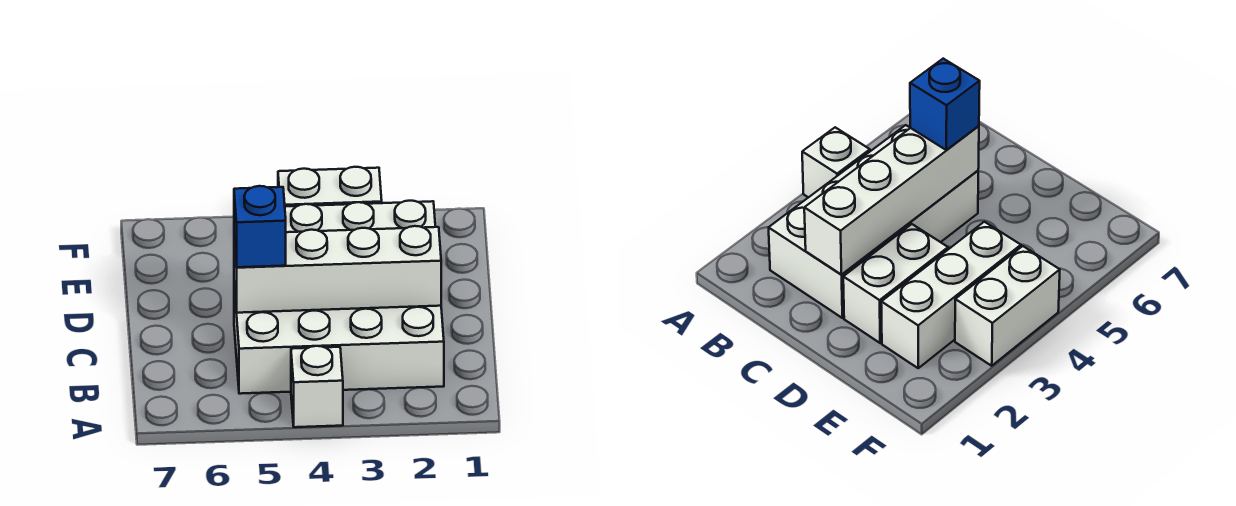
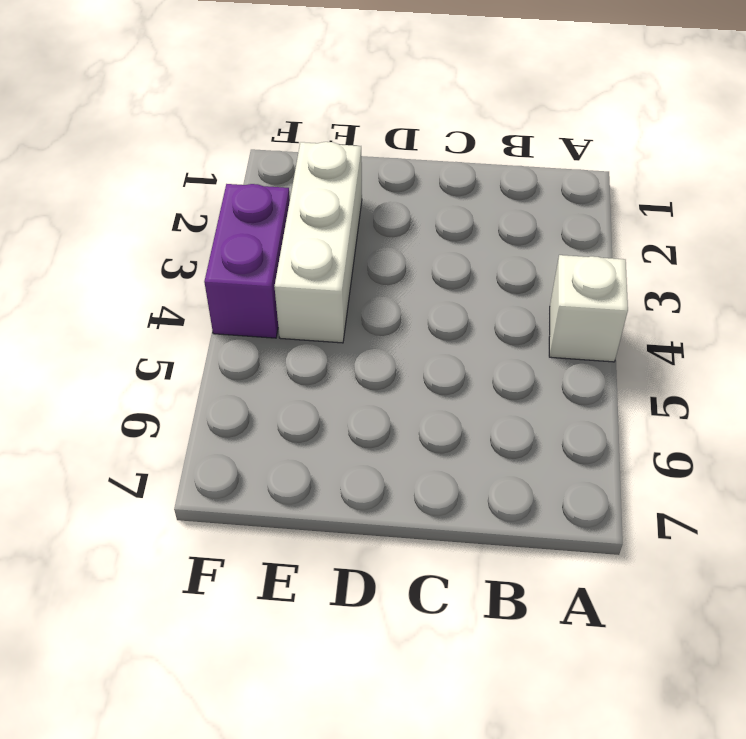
purple 1x2 brick [204,184,290,338] -> white 1x2 brick [278,167,382,207]
none -> white 2x4 brick [234,286,444,394]
none -> white 1x2 brick [843,224,948,343]

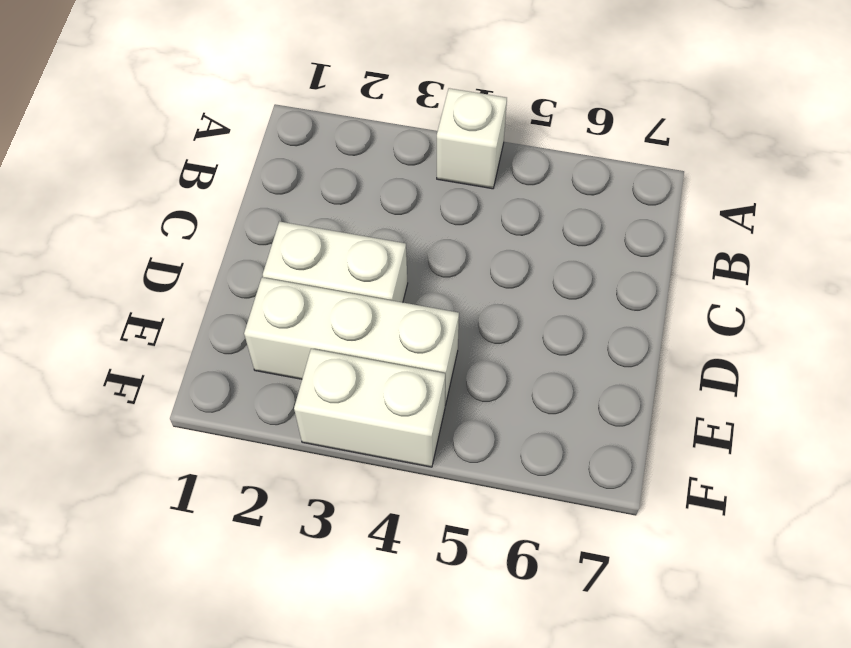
none -> white 2x4 brick [234,286,444,394]
none -> white 1x4 brick [234,226,441,313]

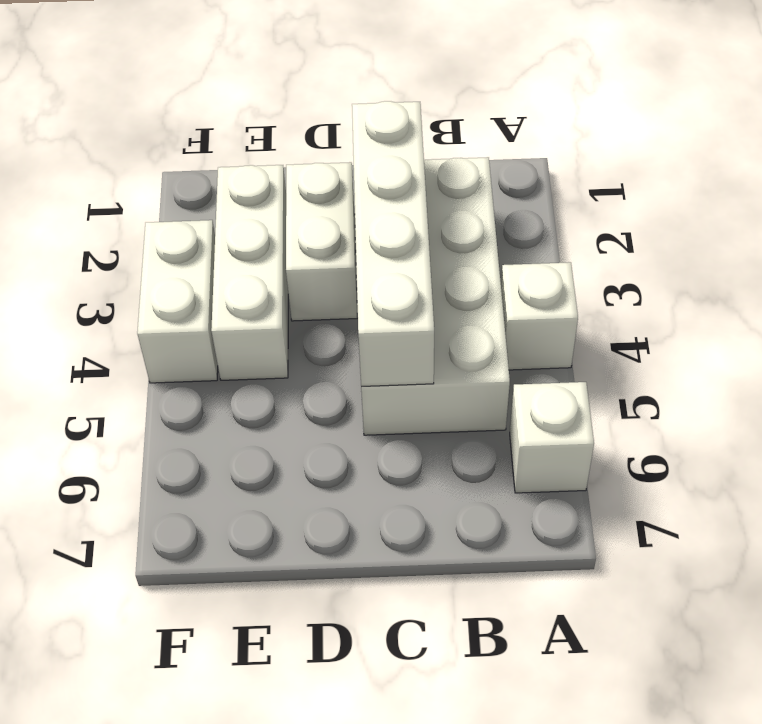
white 1x1 brick [510,382,594,493] -> none
none -> blue 1x1 brick [234,186,286,267]

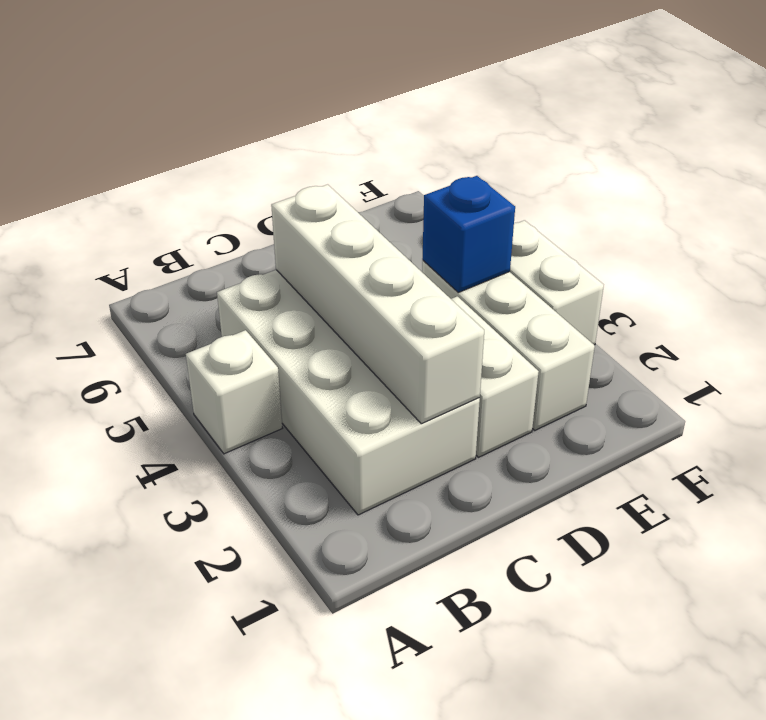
blue 1x1 brick [422,176,515,293] -> blue 1x1 brick moved to [234,186,286,267]

